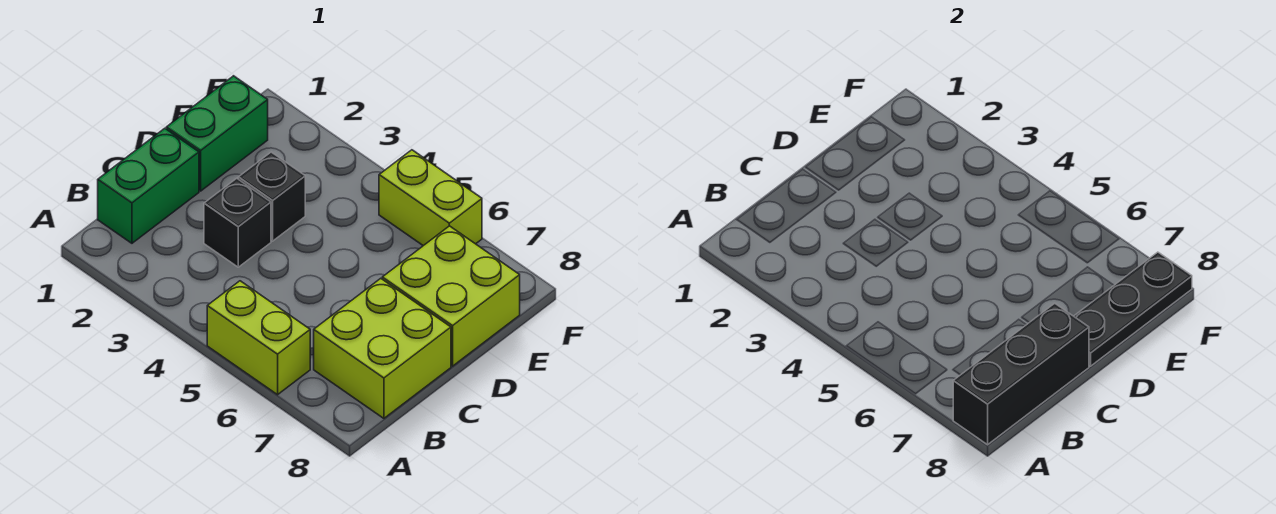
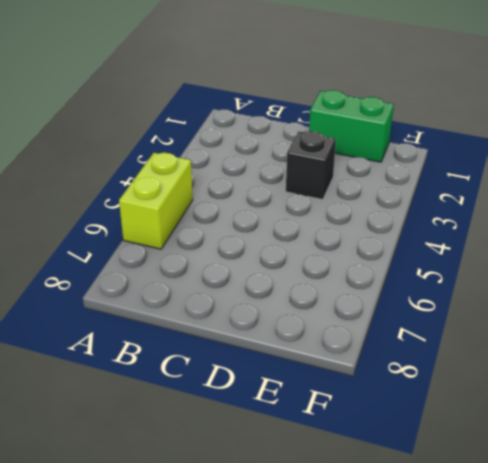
none -> green 1x2 brick [98,128,199,243]
none -> lime 2x2 brick [314,278,451,418]

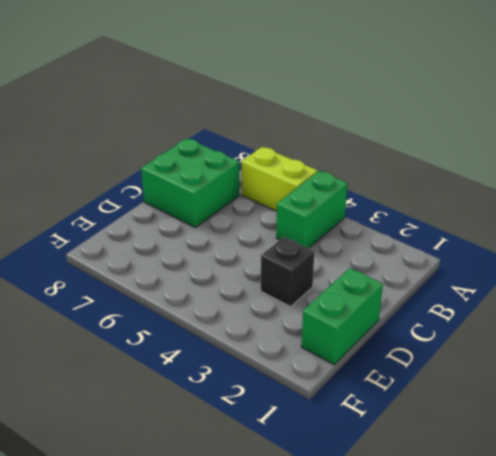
green 1x2 brick [276,171,348,248] -> green 1x2 brick moved to [98,128,199,243]
green 2x2 brick [141,139,239,227] -> lime 2x2 brick [314,278,451,418]
none -> black 1x1 brick [204,178,271,267]
none -> lime 2x2 brick [382,226,520,366]

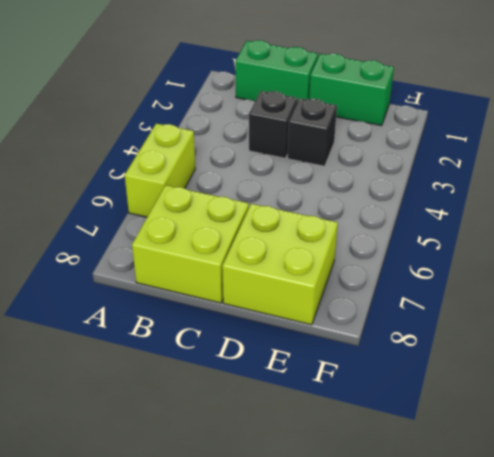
none -> lime 1x2 brick [379,150,482,246]
none -> black 1x3 brick [953,303,1089,445]

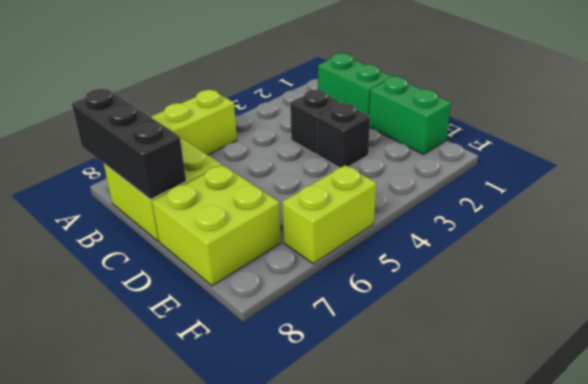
none -> black 1x3 plate [1074,252,1192,366]

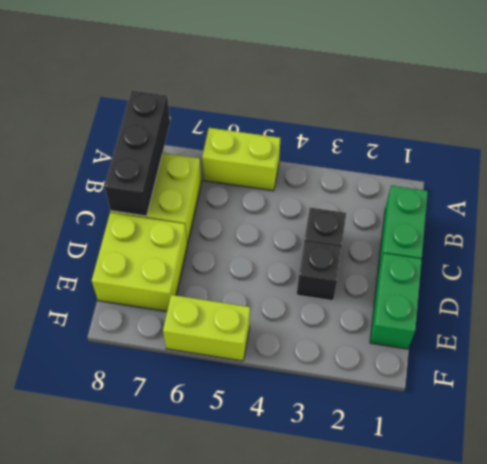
none -> black 1x3 plate [1074,252,1192,366]

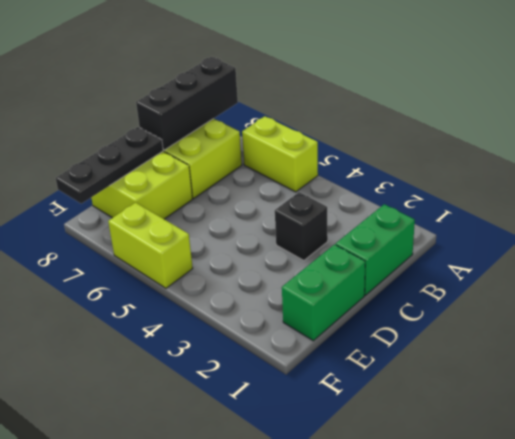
none -> black 1x1 brick [238,152,305,241]

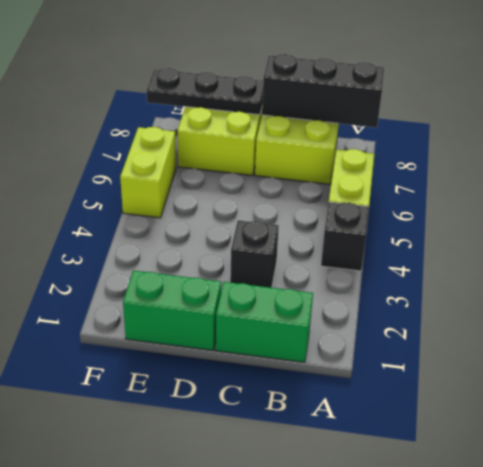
black 1x1 brick [321,202,369,271] -> black 1x1 brick moved to [238,152,305,241]

